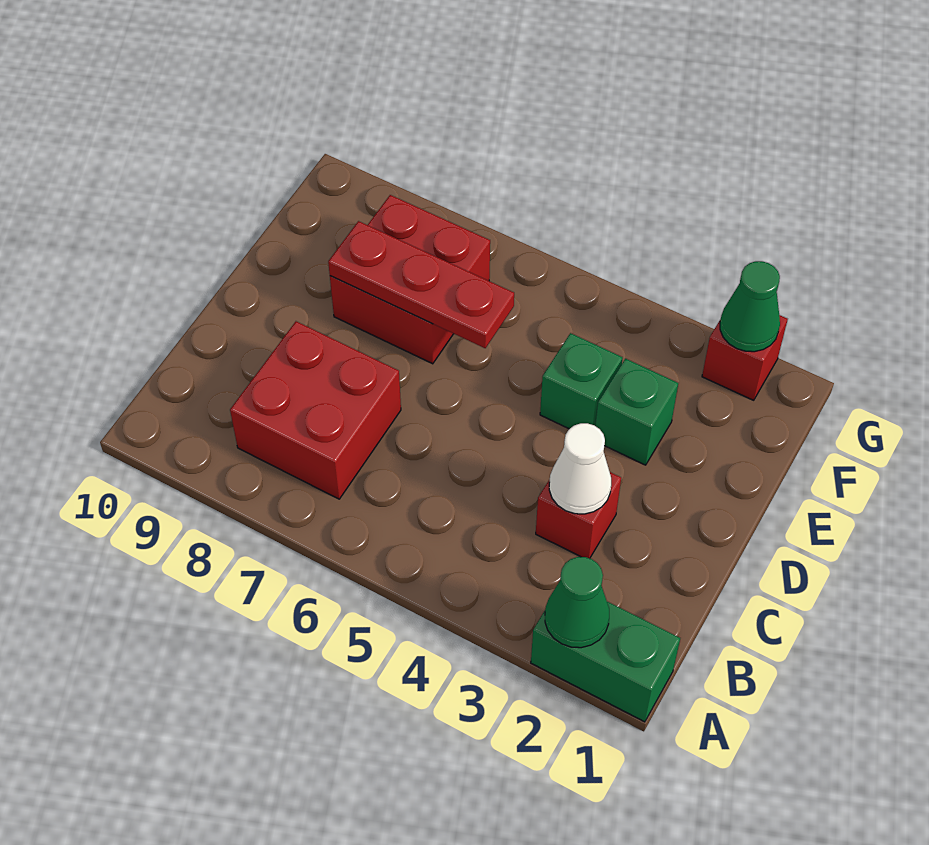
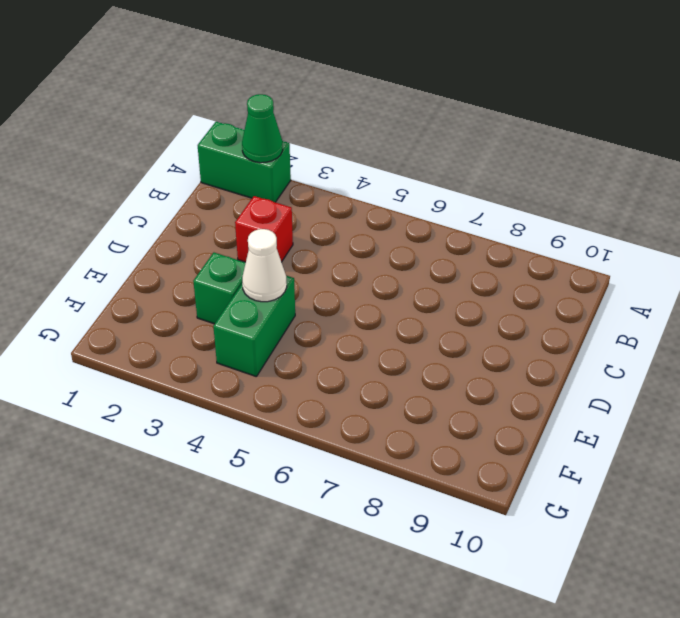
green 1x2 brick [213,276,295,376] -> green 1x1 brick [540,333,623,429]
white 1x1 cone [242,229,287,302] -> white 1x1 cone moved to [549,423,611,514]
none -> red 2x2 brick [230,321,401,499]
none -> red 2x2 brick [330,195,490,364]

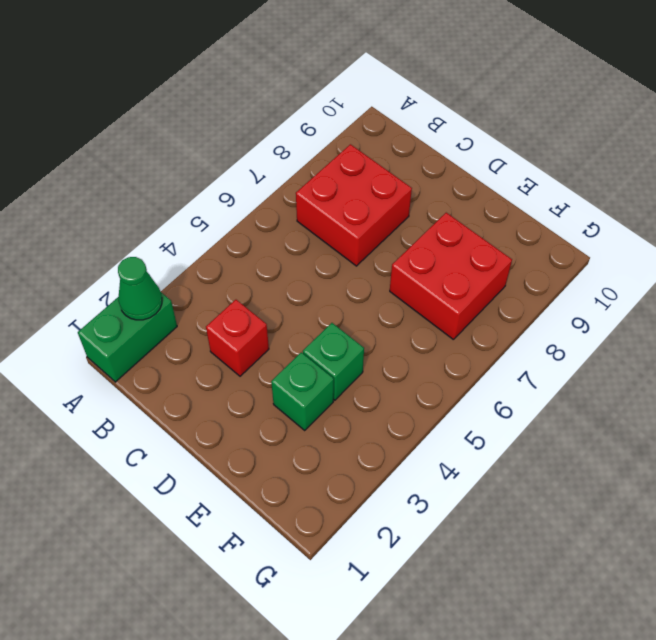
none -> red 1x1 brick [702,315,788,400]
none -> white 1x1 cone [549,423,611,514]

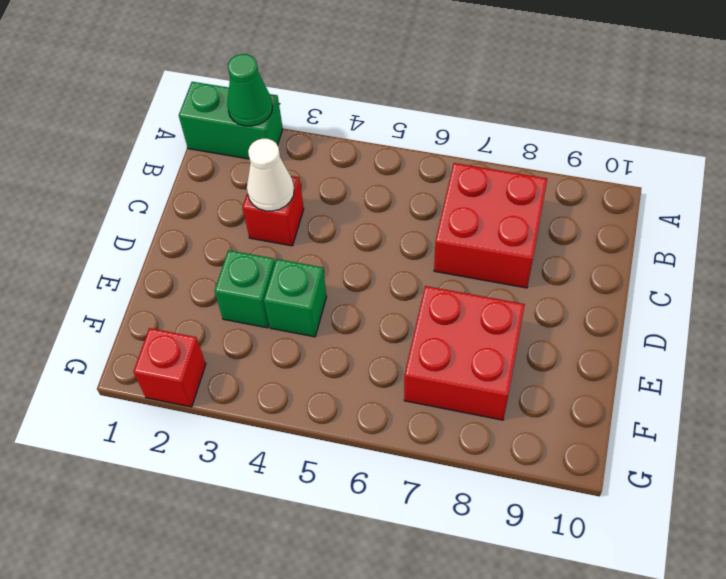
none -> red 1x3 plate [328,221,514,348]
none -> green 1x1 cone [720,261,780,352]

